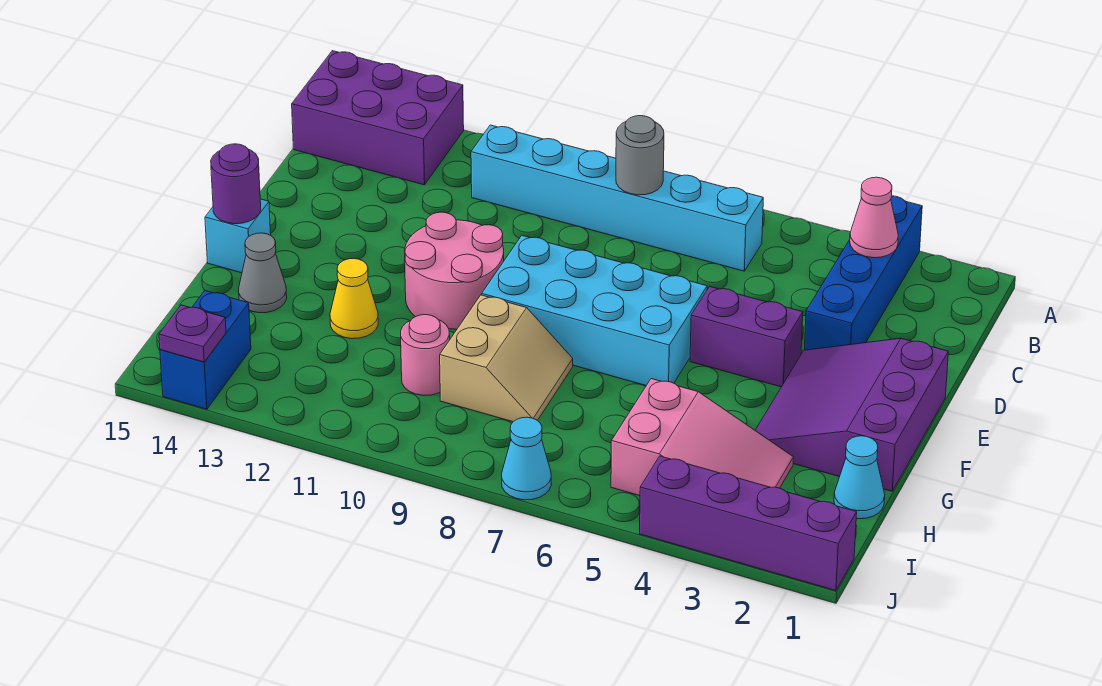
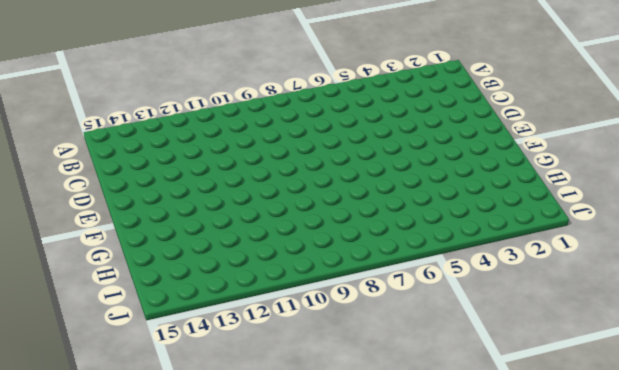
none -> blue 1x4 brick [804,196,922,350]
none -> purple 2x3 brick [292,51,464,185]
none -> cyan 1x6 brick [471,125,763,271]

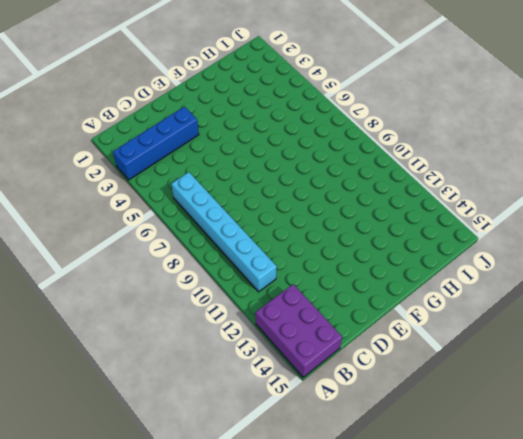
none -> purple 3x3 slope [755,338,948,491]
none -> purple 1x2 brick [690,287,803,387]
none -> cyan 2x4 brick [482,236,707,385]

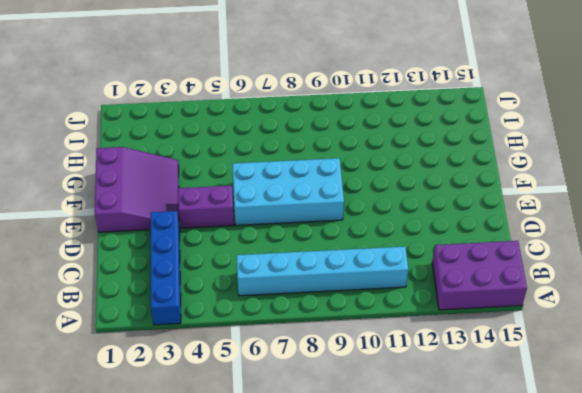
none -> pink 2x2 round brick [405,212,504,329]
none -> cyan 1x1 brick [205,199,271,273]
none -> tan 2x2 slope [440,295,573,422]

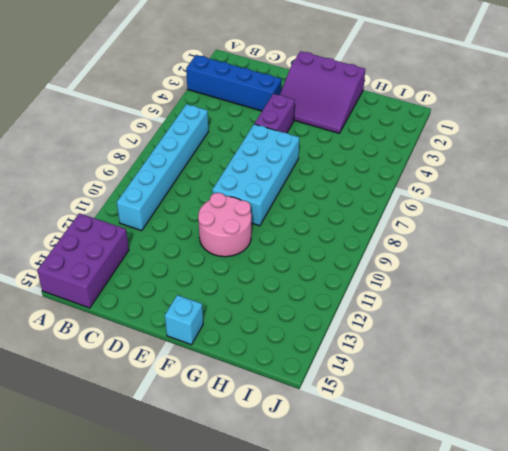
none -> tan 2x2 slope [440,295,573,422]
none -> yellow 1x1 cone [330,259,378,339]
none -> grey 1x1 cone [239,233,287,313]

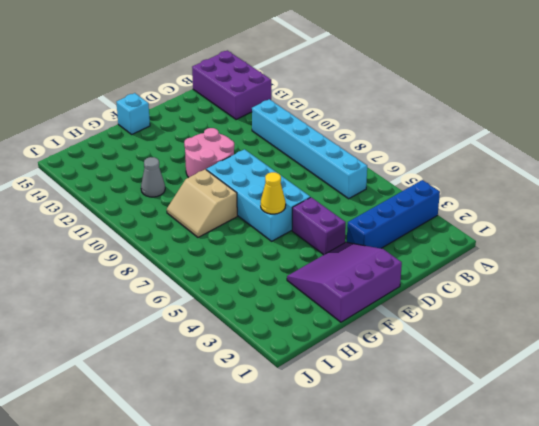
yellow 1x1 cone [261,172,286,214] -> yellow 1x1 cone moved to [330,259,378,339]
tan 2x2 slope [167,169,237,237] -> tan 2x2 slope turned to [440,295,573,422]
grey 1x1 cone [141,157,165,197] -> grey 1x1 cone moved to [239,233,287,313]
none -> cyan 1x1 cone [834,436,885,519]
none -> pink 2x3 slope [611,379,793,496]
none -> pink 1x1 round brick [401,315,450,395]

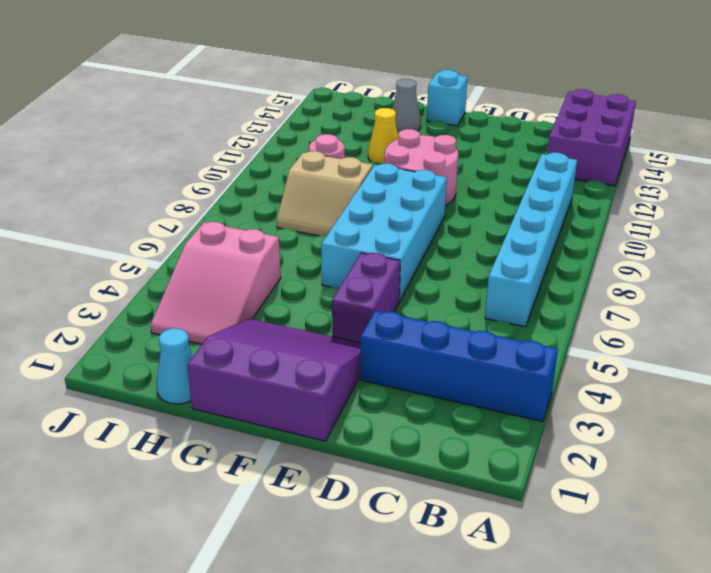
none -> blue 1x2 brick [160,291,251,409]
none -> purple 1x4 brick [640,456,857,591]
none -> cyan 1x1 cone [502,417,551,500]

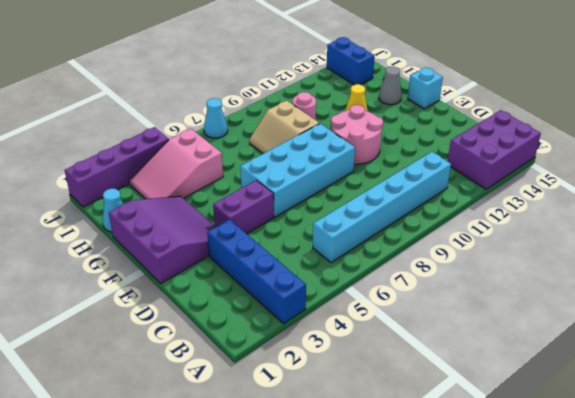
none -> pink 1x1 cone [850,177,898,258]
none -> grey 1x1 round brick [616,116,664,195]
none -> purple 1x1 round brick [211,144,261,224]

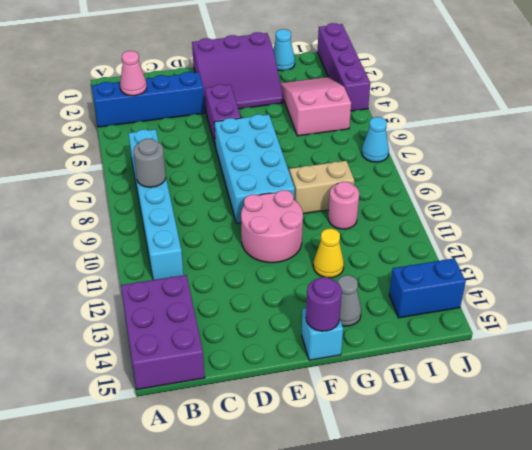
none -> purple 1x1 plate [159,305,226,362]

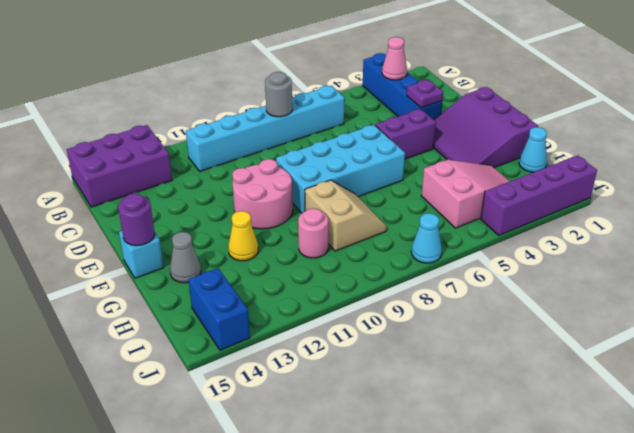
purple 1x1 plate [407,80,443,108] -> purple 1x1 plate moved to [159,305,226,362]

